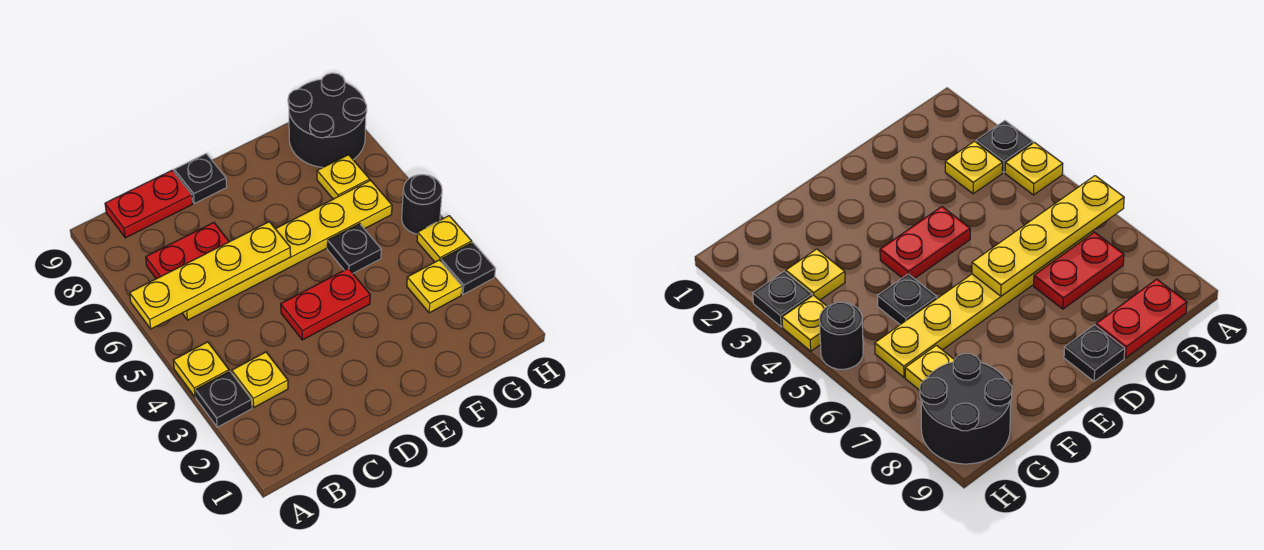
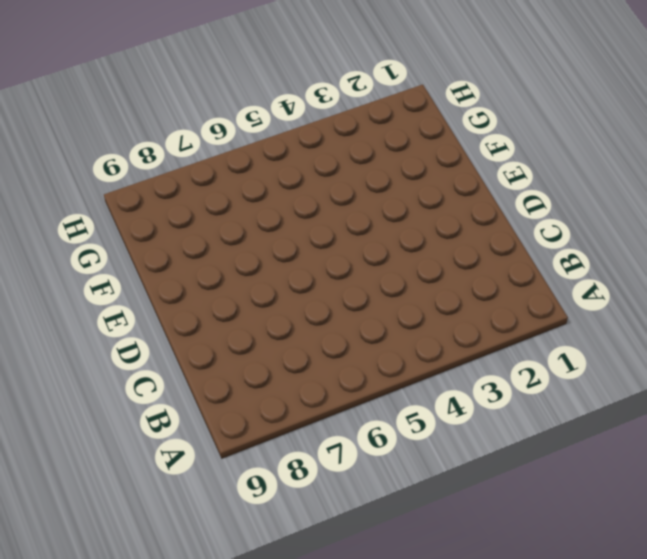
none -> black 1x1 plate [195,371,252,427]
none -> yellow 1x1 plate [173,342,229,397]
none -> yellow 1x1 plate [232,352,288,407]

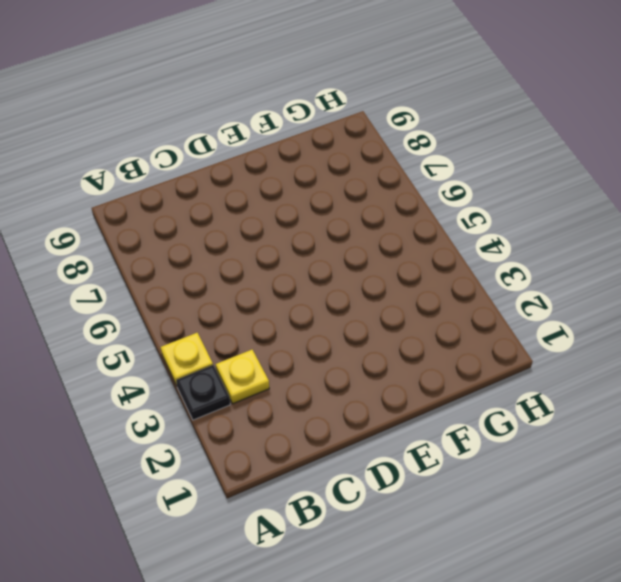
none -> yellow 1x6 plate [182,180,392,320]
none -> red 1x2 plate [146,223,229,279]
none -> red 1x2 plate [105,170,193,238]

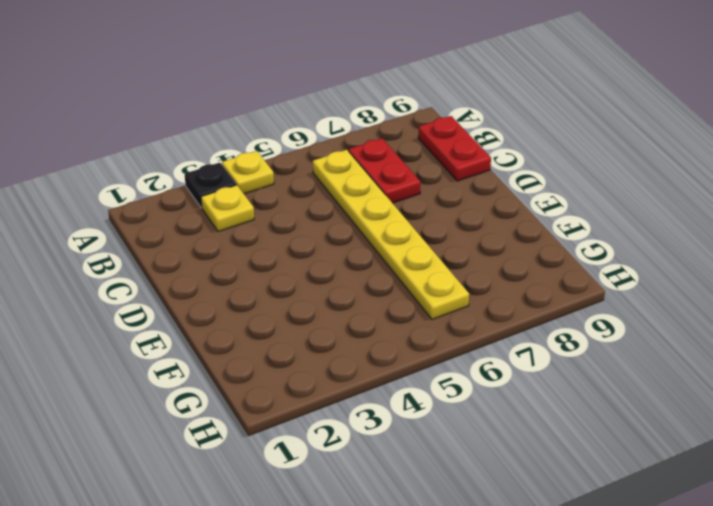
none -> red 1x2 plate [281,268,370,340]
none -> black 1x1 plate [174,154,227,203]
none -> black 1x1 plate [327,224,381,273]

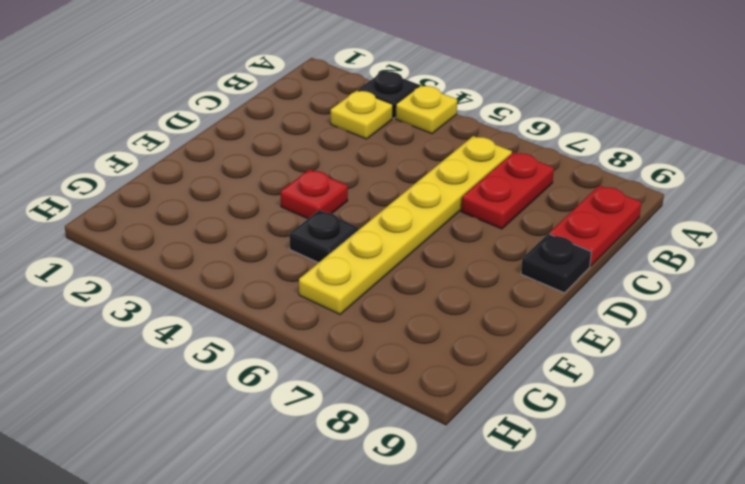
red 1x1 plate [281,169,348,219] -> red 1x2 plate [281,268,370,340]
none -> yellow 1x1 plate [407,260,462,313]
none -> yellow 1x1 plate [317,155,370,199]
none -> black 2x2 round brick [288,73,367,167]

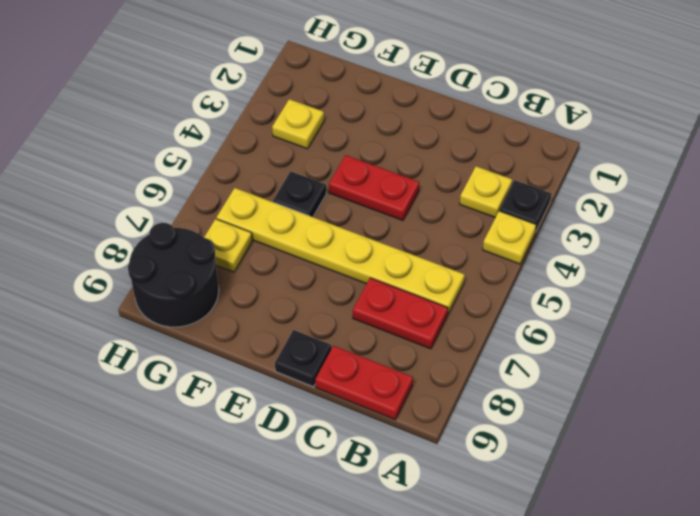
none -> black 1x1 plate [441,242,496,294]
none -> yellow 1x1 plate [417,216,472,262]
none -> black 1x1 round brick [402,175,442,234]

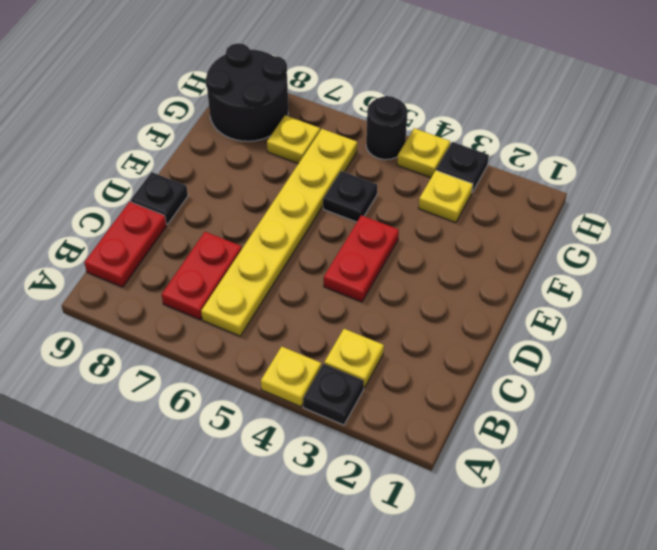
none -> yellow 1x4 plate [130,222,291,329]

